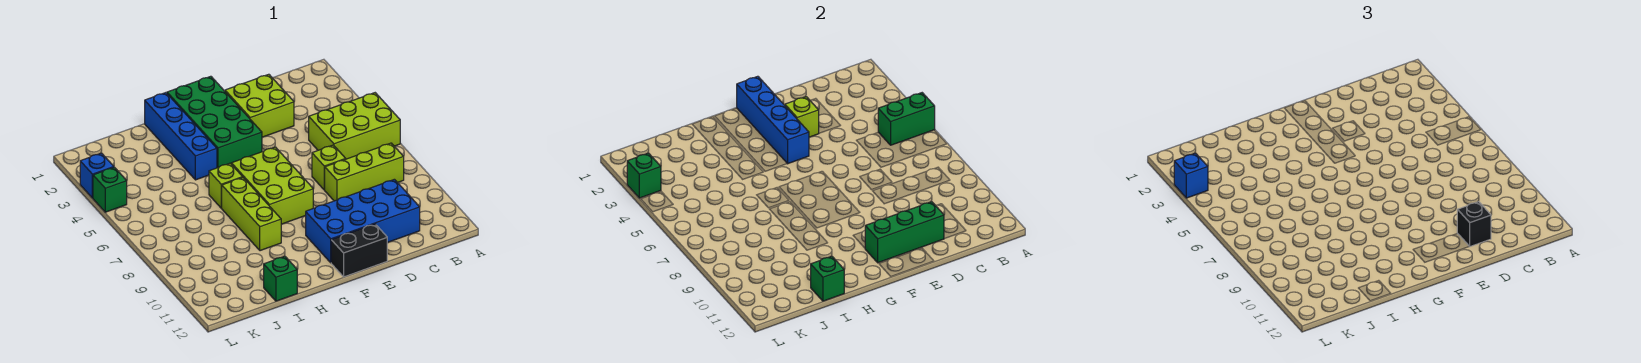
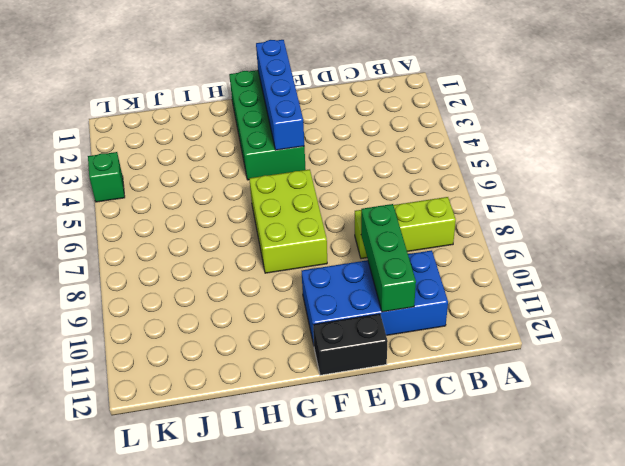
green 1x3 brick [361,204,416,312] -> green 1x3 brick turned to [865,202,944,263]
none -> lime 2x3 brick [309,93,400,159]
none -> lime 2x2 brick [225,74,294,137]
none -> lime 1x1 brick [312,145,345,190]

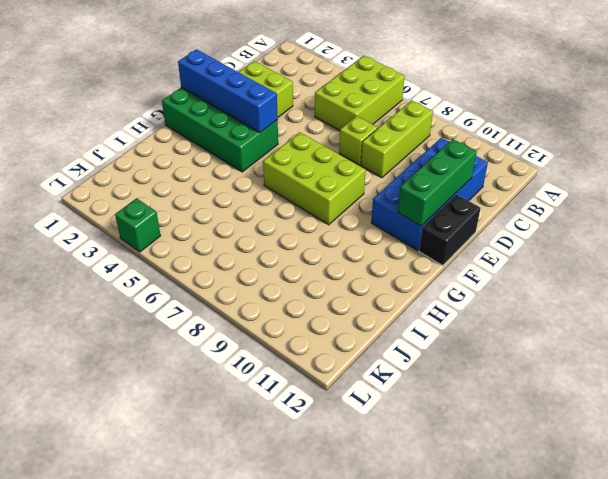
none -> blue 1x4 brick [145,93,217,180]
none -> lime 1x1 brick [209,163,243,208]
none -> lime 1x3 brick [222,178,281,251]

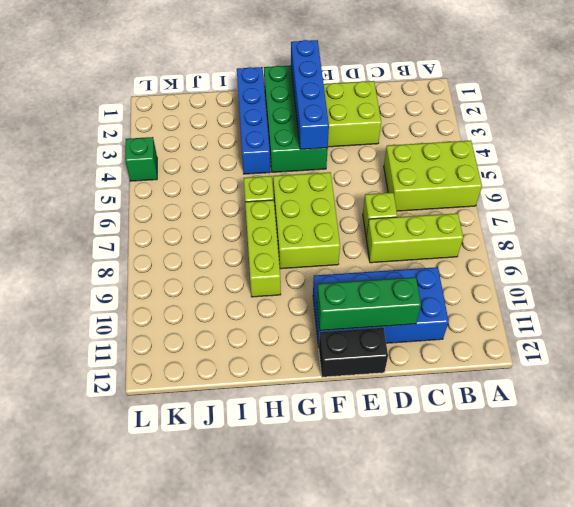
none -> green 1x1 brick [264,256,297,301]
none -> blue 1x1 brick [80,153,114,198]
none -> green 1x2 brick [878,93,935,145]

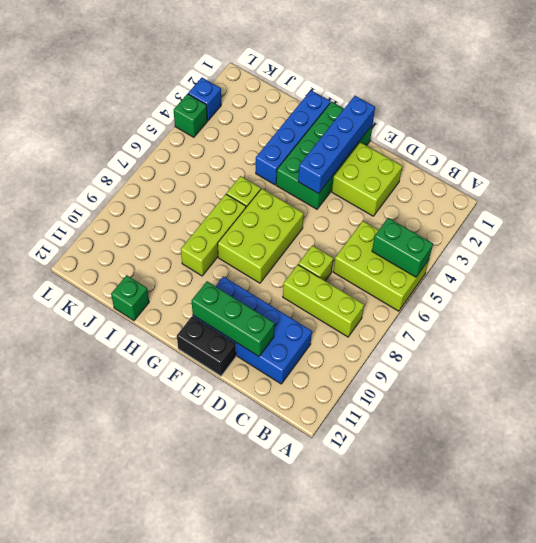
none -> lime 1x1 brick [785,97,819,137]
none -> green 1x1 brick [811,256,844,301]
none -> green 1x1 brick [627,153,661,198]

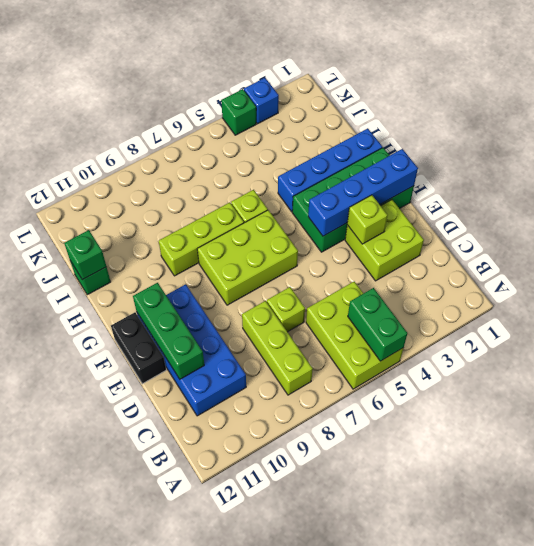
none -> green 1x1 brick [627,153,661,198]
none -> black 1x1 brick [1457,202,1491,246]
none -> blue 1x1 brick [1174,153,1208,198]

